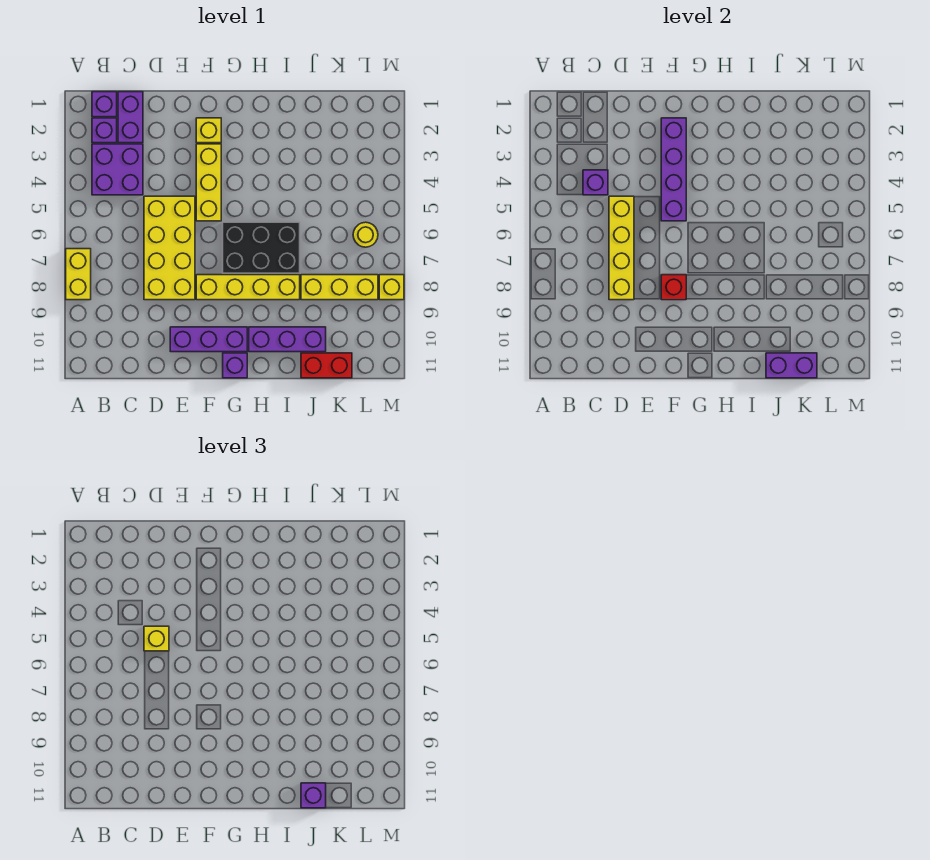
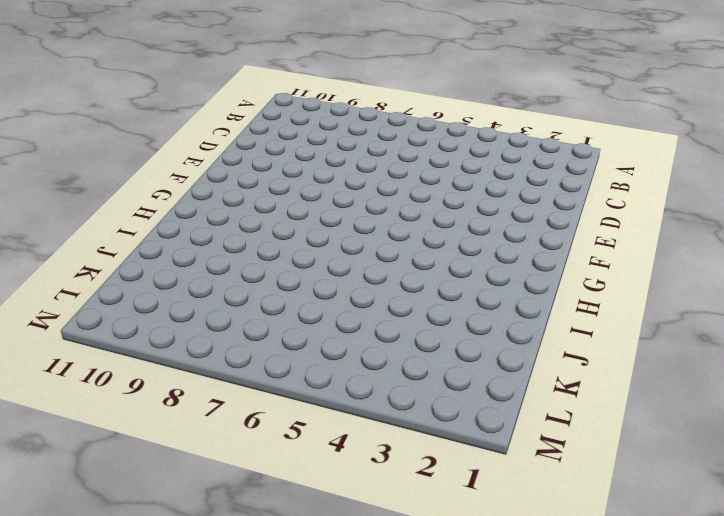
none -> yellow 1x2 brick [66,249,91,300]
none -> purple 1x1 brick [92,92,117,117]
none -> purple 1x1 brick [92,118,117,143]

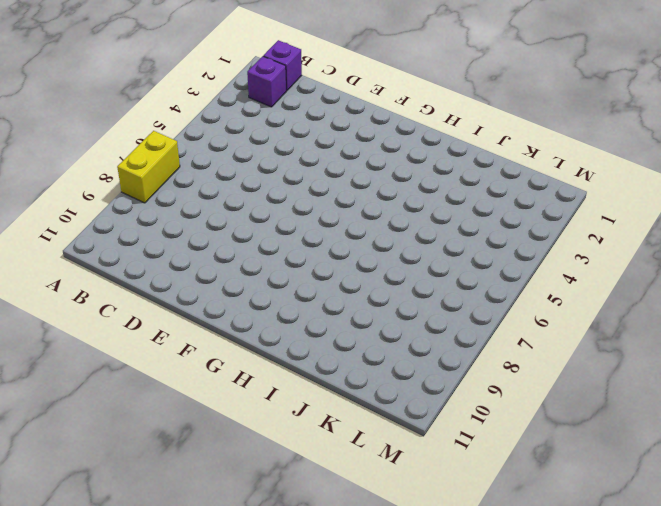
none -> purple 2x2 brick [92,144,143,195]
none -> purple 1x2 brick [118,92,143,143]
none -> yellow 2x4 brick [144,196,195,300]

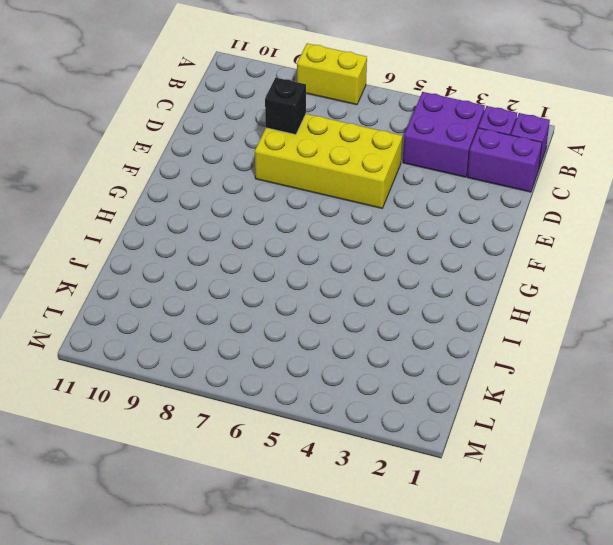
black 1x1 brick [265,78,306,135] -> yellow 1x4 brick [609,196,634,300]
none -> purple 1x3 brick [170,327,247,352]
none -> yellow 1x1 brick [196,118,221,143]
none -> yellow 1x3 brick [196,144,221,221]

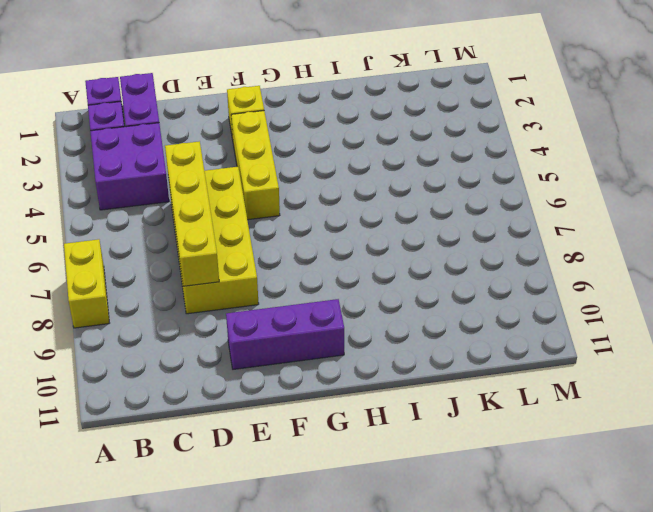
none -> yellow 1x4 brick [196,275,300,300]
none -> black 2x3 brick [223,222,300,273]
none -> purple 1x1 brick [223,353,247,378]

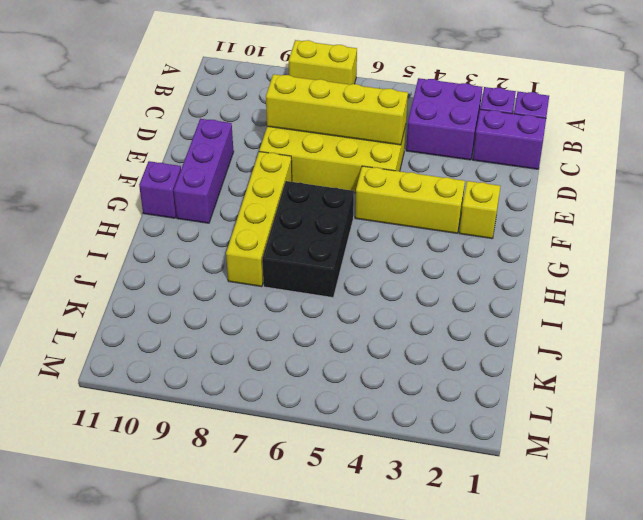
none -> purple 1x3 brick [249,327,326,352]
none -> yellow 1x3 brick [301,275,378,300]
none -> red 1x2 brick [301,353,352,378]

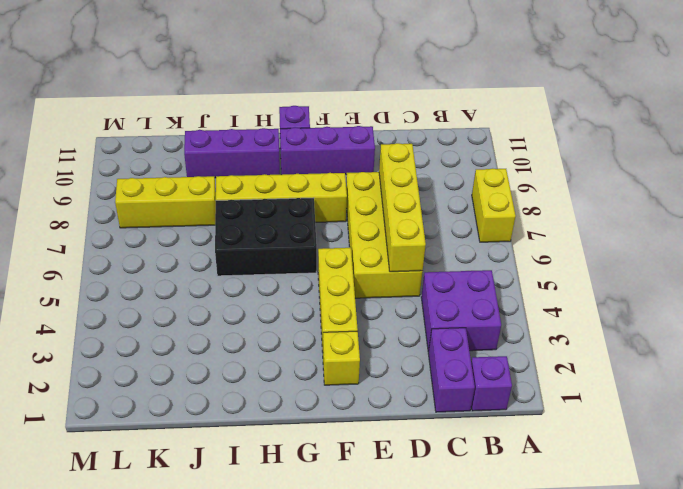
none -> purple 1x1 brick [92,118,117,143]
none -> red 1x2 brick [301,353,352,378]
none -> yellow 1x1 round brick [353,222,378,247]

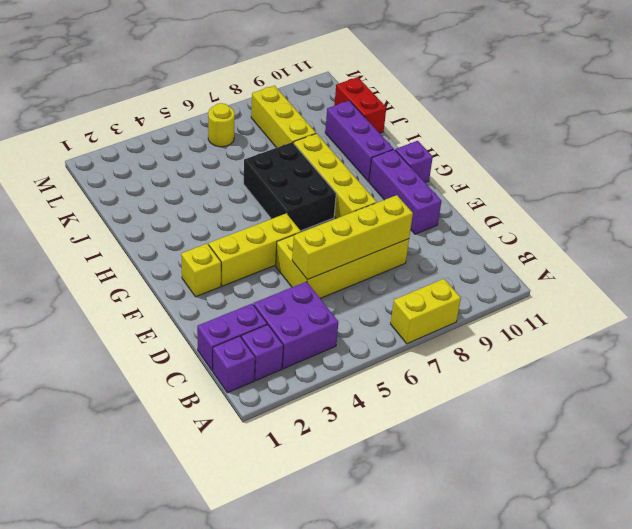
none -> yellow 1x1 brick [379,275,404,300]
none -> purple 1x1 brick [583,170,608,195]
none -> purple 1x4 brick [661,118,686,221]

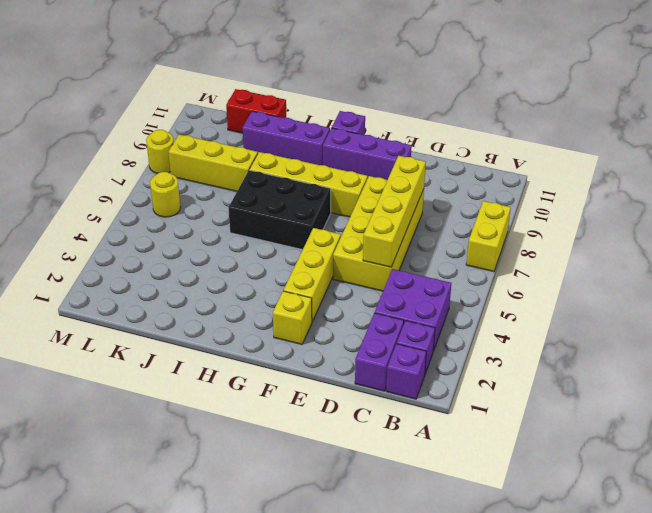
yellow 1x1 round brick [146,130,174,174] -> yellow 1x1 brick [379,275,404,300]
none -> purple 1x1 brick [583,170,608,195]
none -> purple 1x4 brick [661,118,686,221]
none -> red 1x1 brick [661,275,686,300]

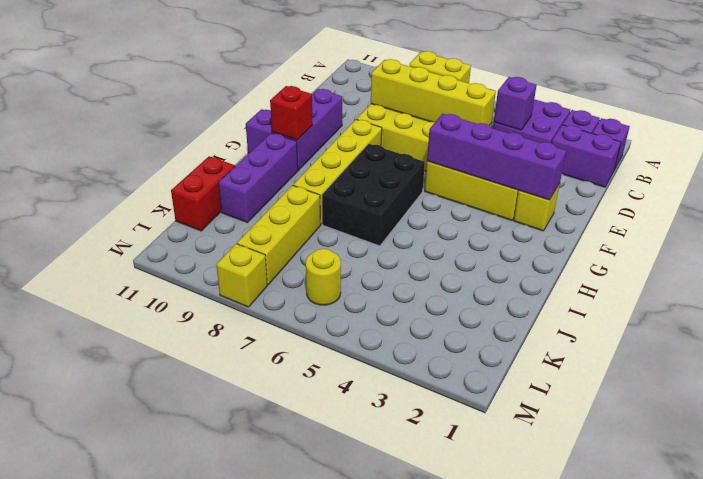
red 1x1 brick [270,86,313,140] -> red 1x1 brick moved to [661,275,686,300]
none -> purple 1x2 brick [766,353,817,378]
none -> yellow 1x1 brick [144,626,169,651]
none -> purple 1x1 brick [301,783,326,808]

